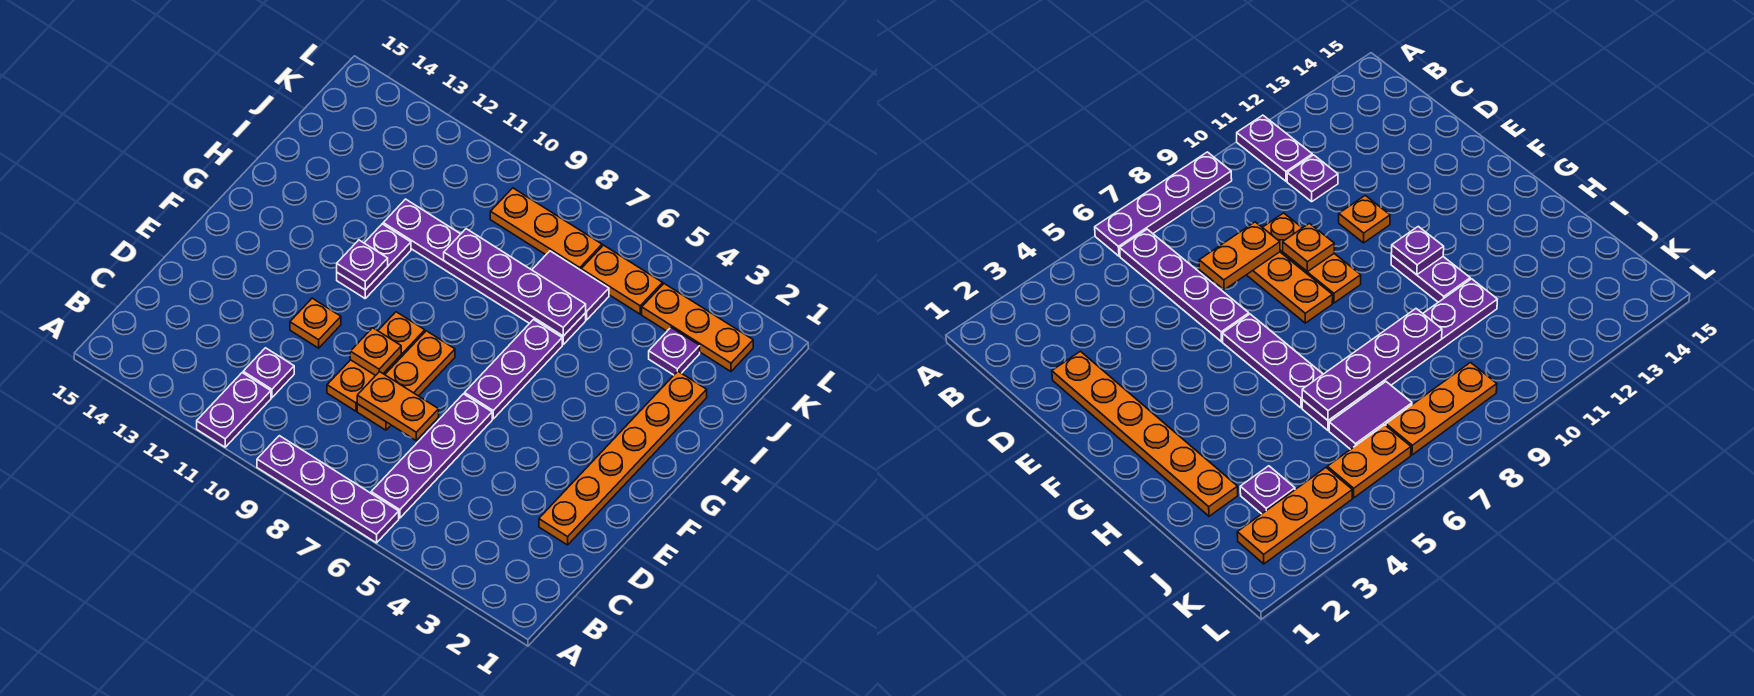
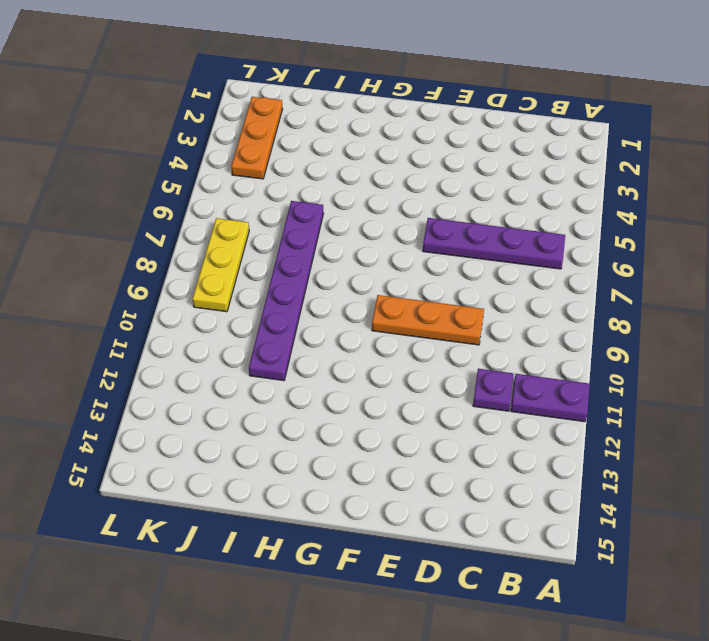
yellow 1x3 plate [193,218,249,312] -> orange 1x3 plate [490,188,602,270]
none -> purple 1x4 plate [257,436,399,543]
none -> orange 1x6 plate [539,371,707,545]
none -> orange 1x3 plate [357,331,455,430]

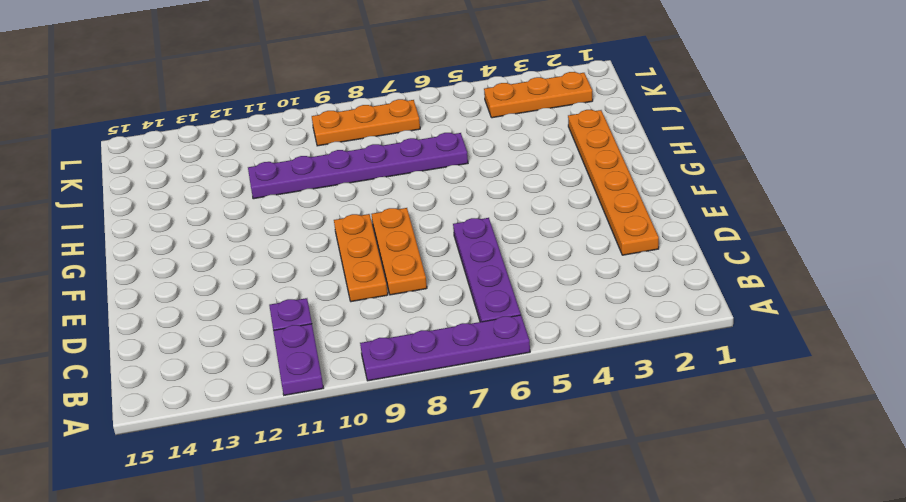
none -> orange 1x1 plate [290,298,341,348]
none -> purple 1x3 plate [465,320,562,419]
none -> purple 1x2 plate [337,224,411,298]

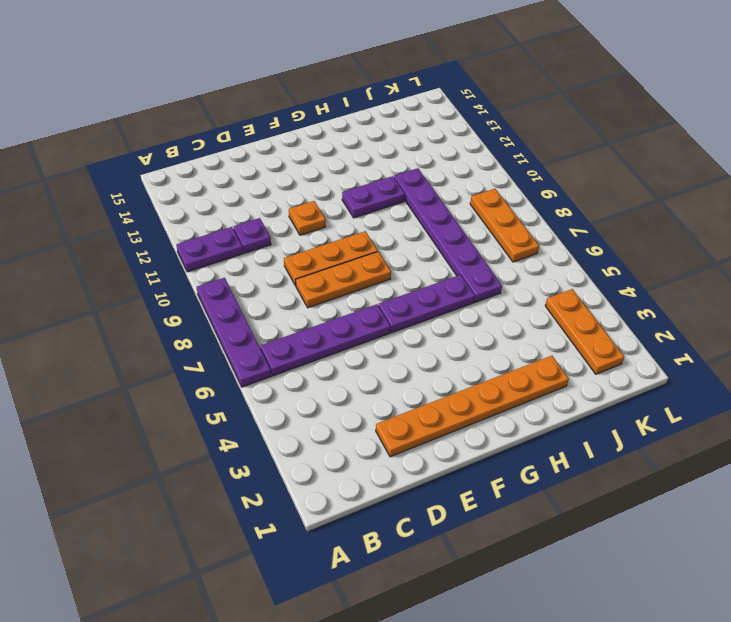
none -> purple 1x1 plate [649,328,700,375]
none -> purple 1x2 tile [532,251,609,320]
none -> orange 1x2 plate [581,245,663,314]

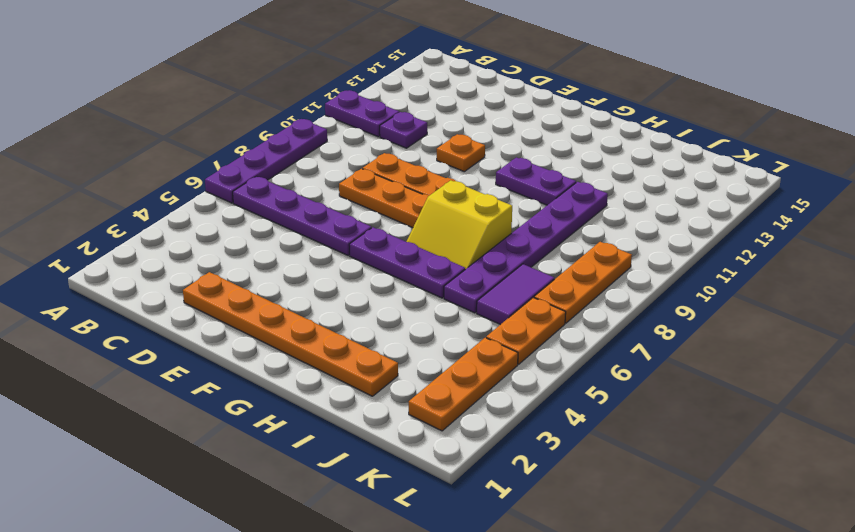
yellow 2x2 slope [407,180,512,269] -> none
none -> purple 1x1 plate [649,328,700,375]
none -> orange 1x2 plate [357,372,439,440]
none -> orange 1x1 plate [350,328,401,376]

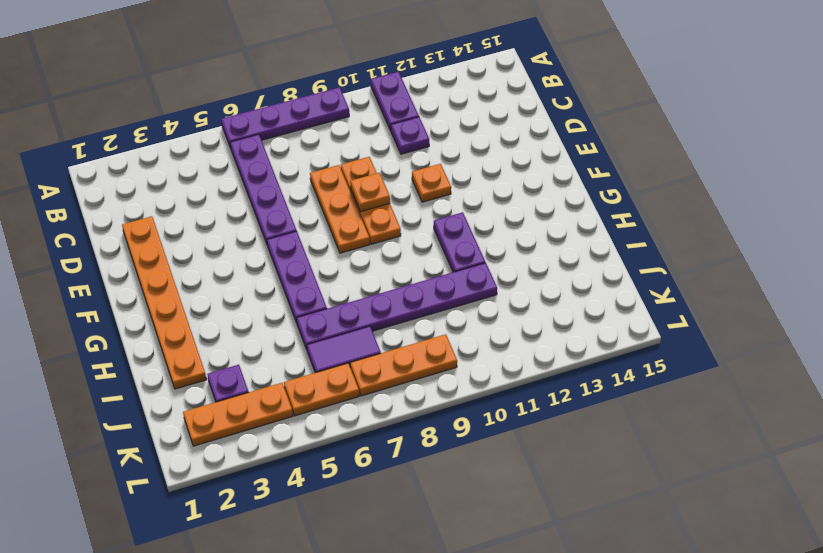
none -> orange 1x2 plate [357,372,439,440]
none -> purple 1x1 plate [337,240,388,290]
none -> purple 1x4 plate [444,229,586,336]

